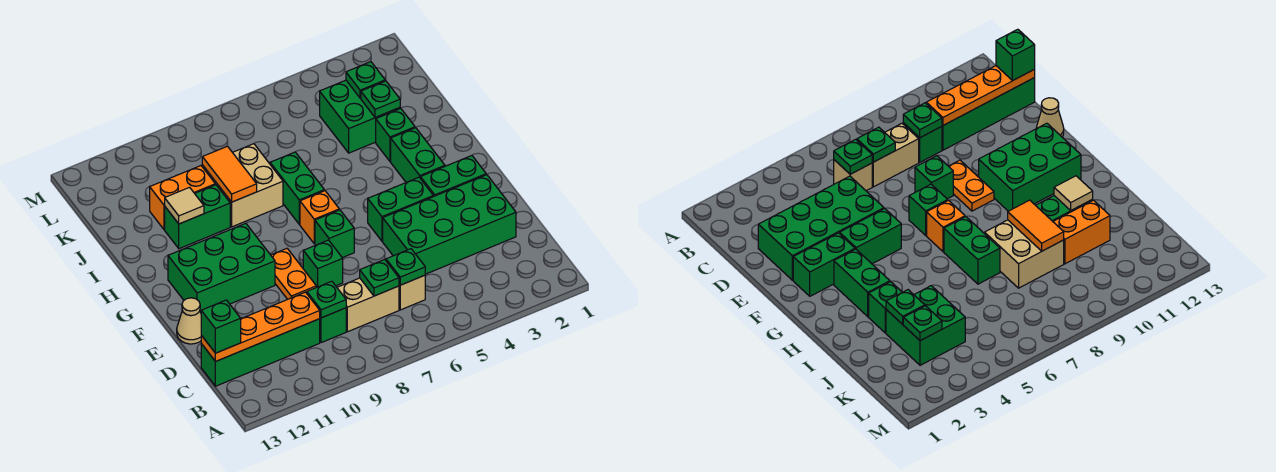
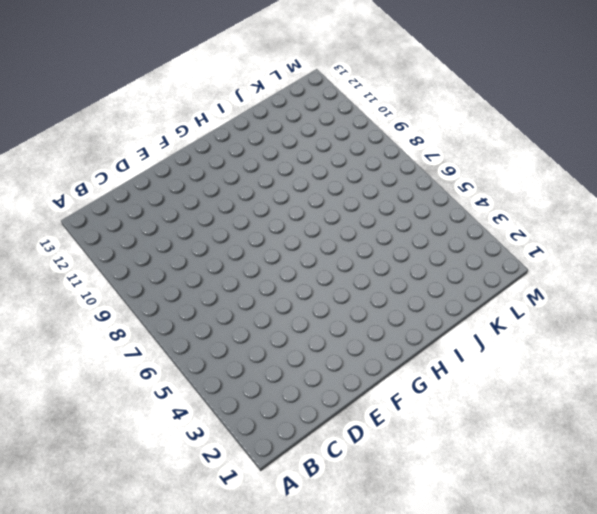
none -> tan 1x1 brick [399,275,425,310]
none -> tan 1x2 brick [337,278,399,332]
none -> green 1x1 brick [320,308,346,343]

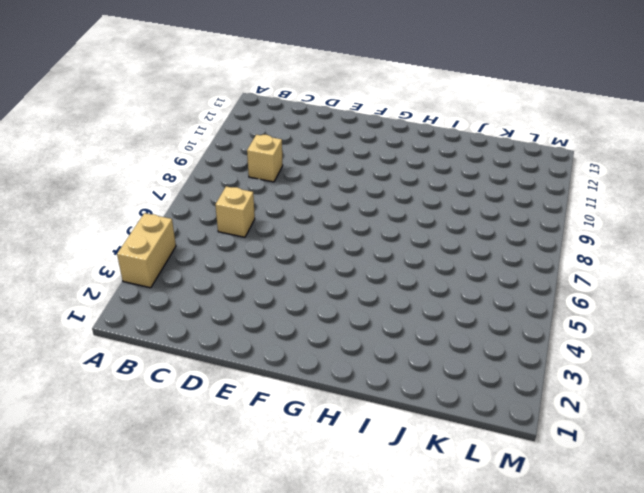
tan 1x2 brick [117,213,176,288] -> tan 1x2 brick moved to [337,278,399,332]
tan 1x1 brick [247,135,283,182] -> green 1x1 brick [320,308,346,343]
none -> green 1x4 brick [201,319,320,386]
none -> green 2x4 brick [383,175,516,274]
none -> green 1x1 brick [303,240,343,287]

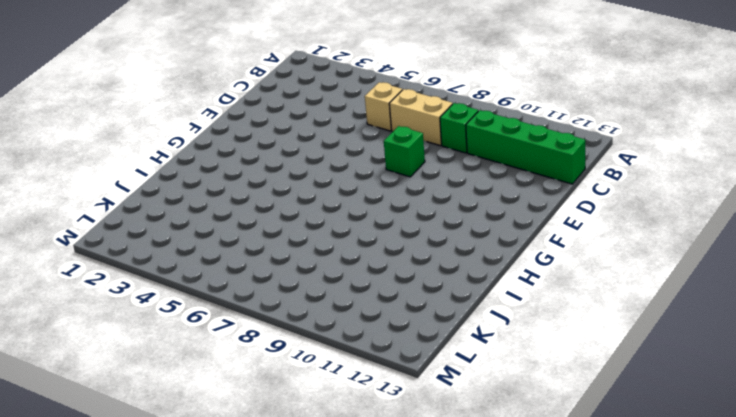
none -> green 2x4 brick [383,175,516,274]
none -> orange 1x2 plate [271,248,316,299]
none -> tan 1x1 cone [177,298,201,344]

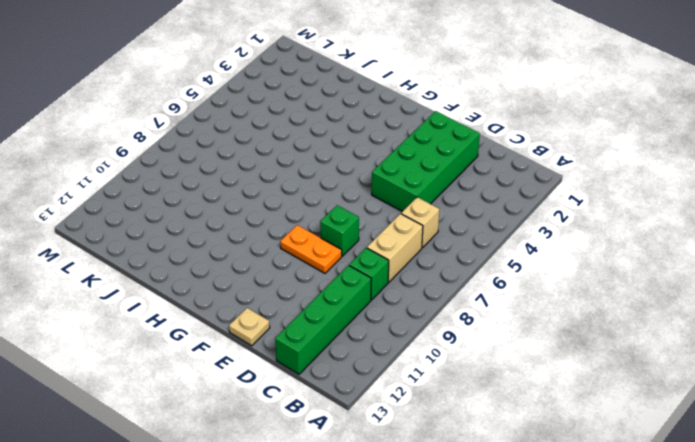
tan 1x1 plate [229,308,270,346] -> tan 1x1 cone [177,298,201,344]
none -> green 1x2 brick [421,156,486,197]
none -> green 1x2 brick [368,177,433,241]
none -> green 1x1 brick [315,210,354,258]

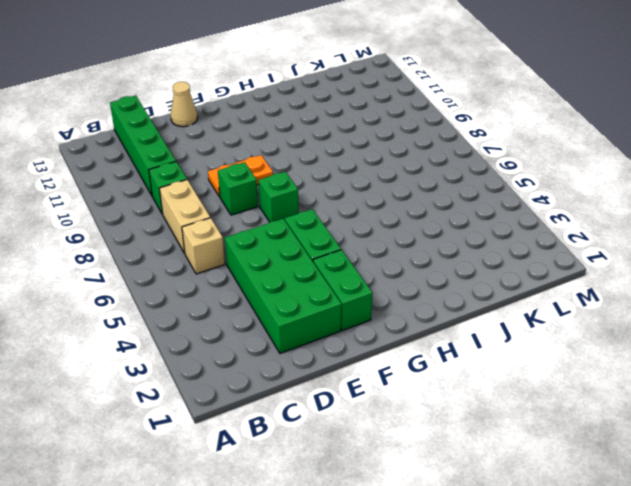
none -> green 2x3 brick [168,223,275,312]
none -> green 1x2 brick [391,128,445,182]
none -> orange 1x1 brick [300,191,339,244]

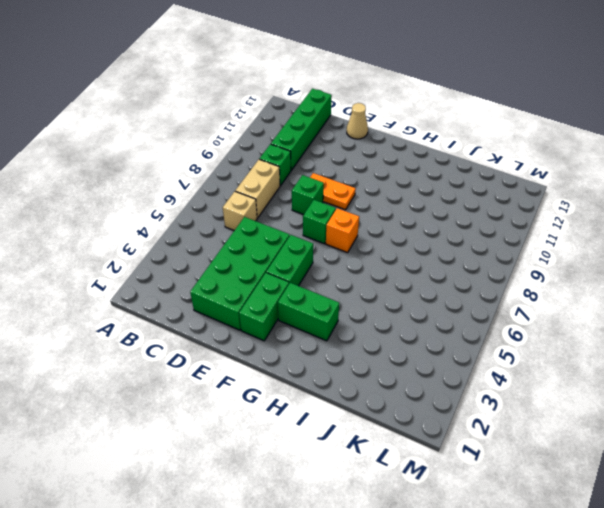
none -> green 2x3 brick [168,223,275,312]
none -> green 1x2 brick [270,152,324,224]
none -> green 1x1 brick [376,108,415,161]

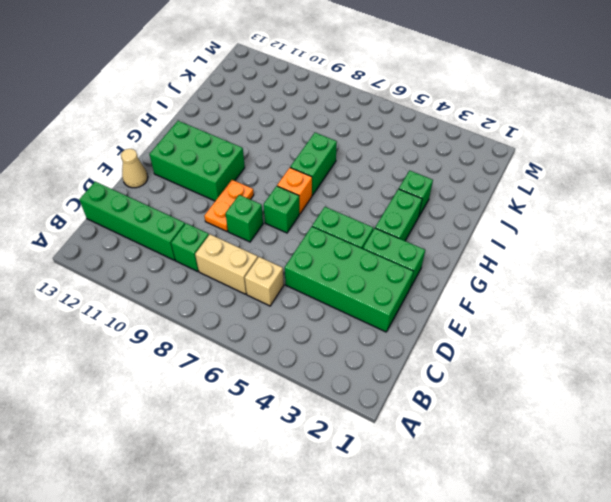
none -> tan 2x2 brick [202,144,283,227]
none -> green 1x2 brick [165,185,230,249]
none -> green 2x2 brick [320,80,400,153]

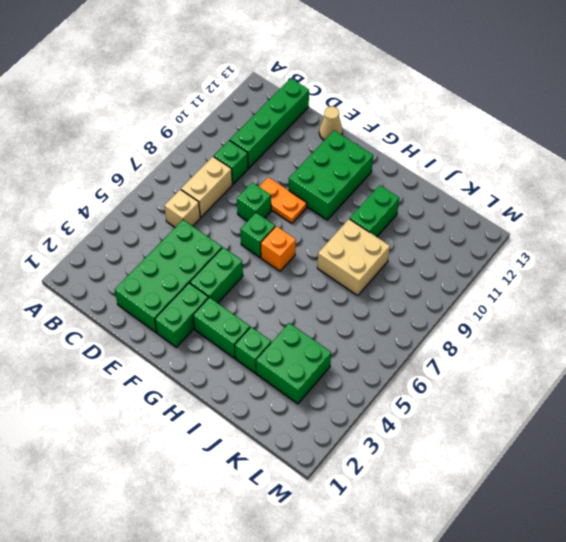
none -> green 1x2 brick [270,152,324,224]
none -> orange 1x2 brick [150,166,215,229]
none -> green 1x1 plate [386,249,425,285]

